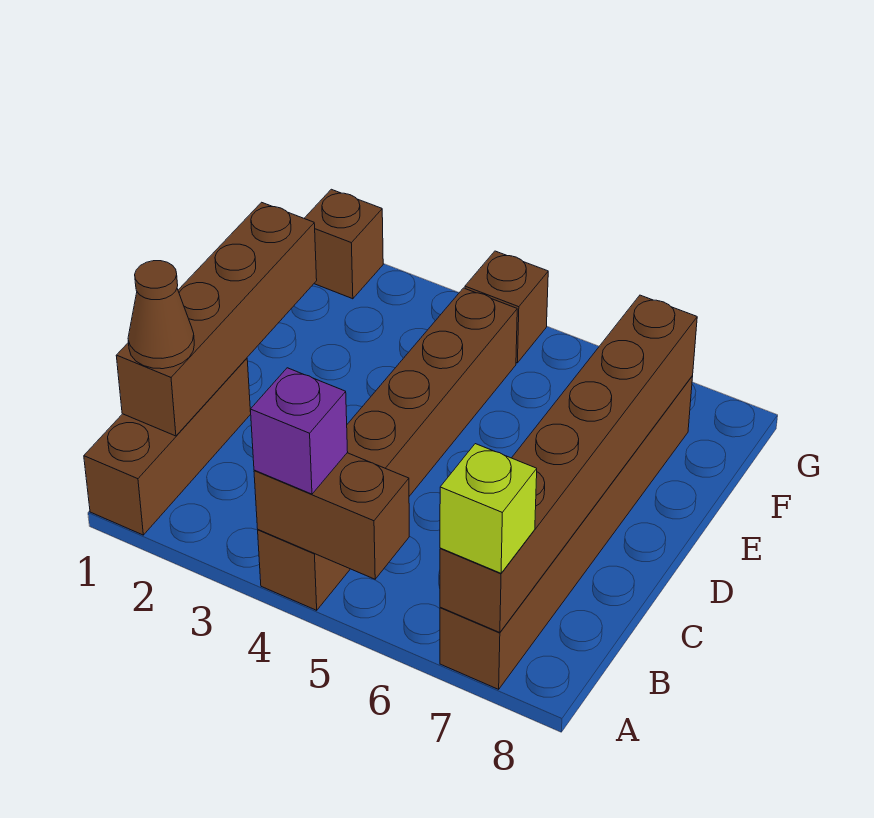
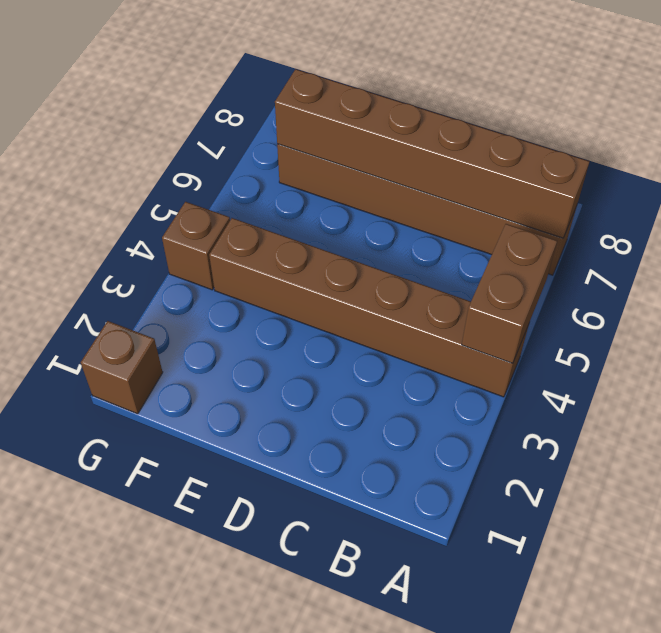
none -> brown 1x3 brick [84,358,251,535]
none -> brown 1x4 brick [116,202,317,436]

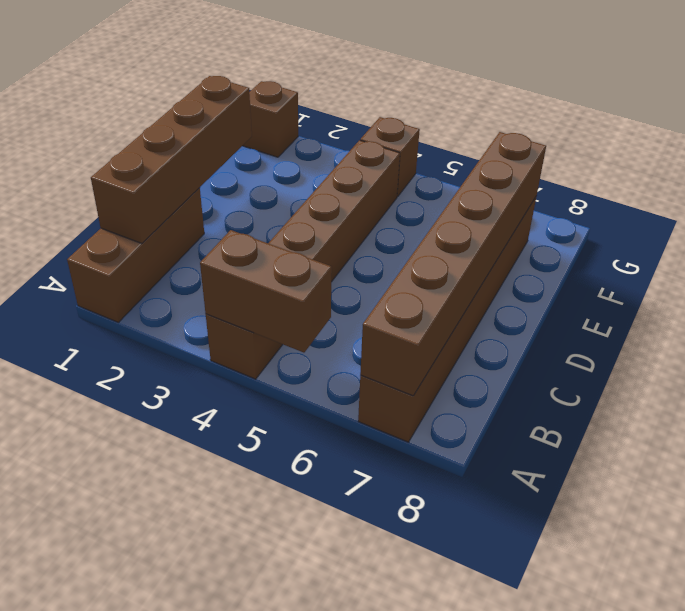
none -> purple 1x1 brick [250,368,348,494]
none -> lime 1x1 brick [440,444,537,573]

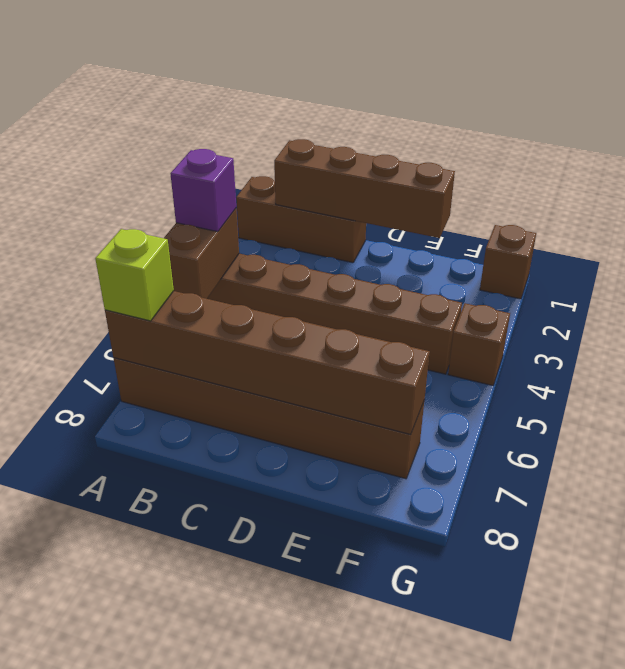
none -> brown 1x1 cone [128,261,194,369]

